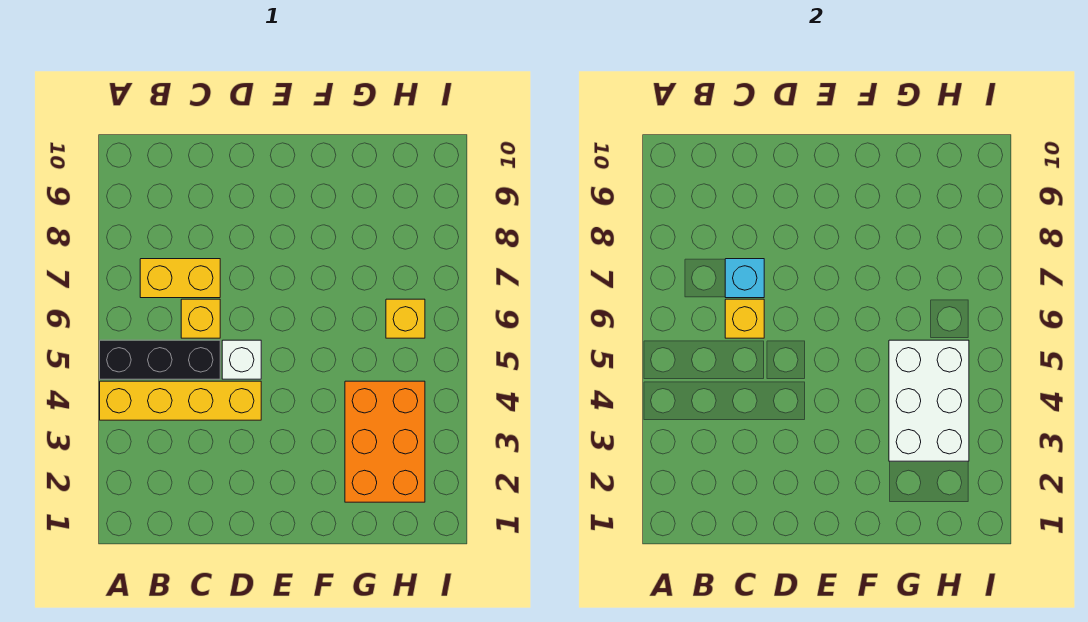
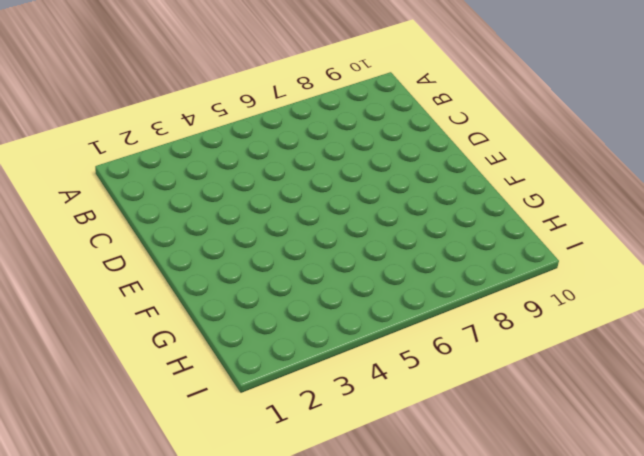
none -> yellow 1x4 brick [100,381,261,420]
none -> black 1x3 brick [100,340,220,379]

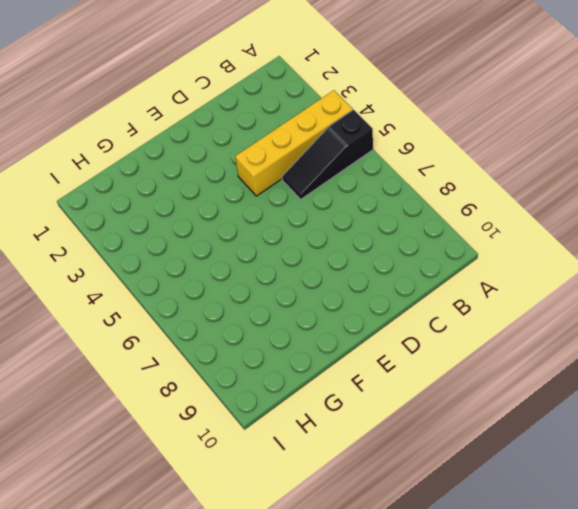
black 1x3 slope [282,110,373,199] -> black 1x3 brick [100,340,220,379]
none -> yellow 1x2 brick [140,259,220,298]
none -> yellow 1x1 brick [181,299,220,338]

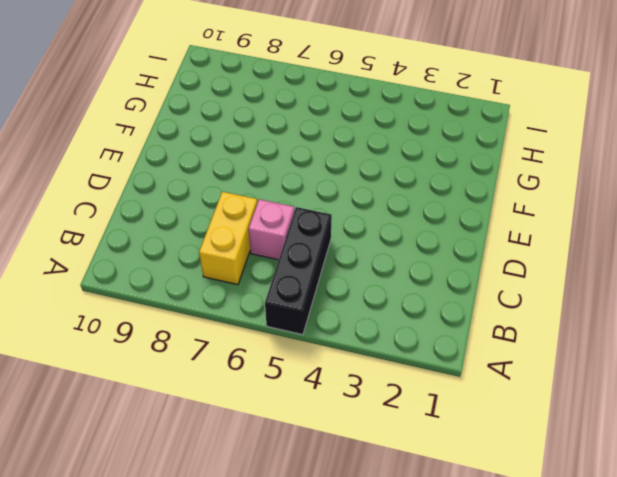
pink 1x1 brick [249,199,294,260] -> yellow 1x1 brick [181,299,220,338]
none -> yellow 1x4 brick [100,381,261,420]
none -> white 1x1 brick [222,340,261,379]

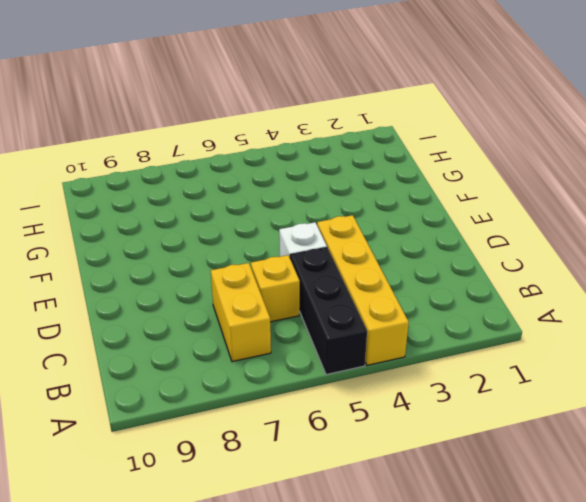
none -> orange 2x3 brick [345,381,425,502]
none -> yellow 1x1 brick [386,299,425,338]

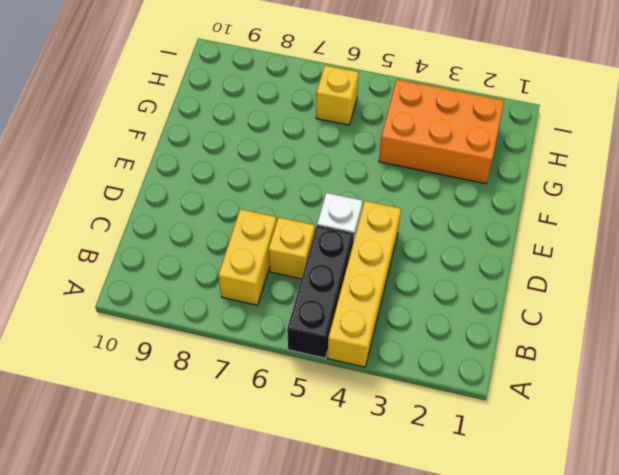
none -> yellow 1x1 brick [725,299,764,338]
none -> cyan 1x1 brick [725,259,764,298]

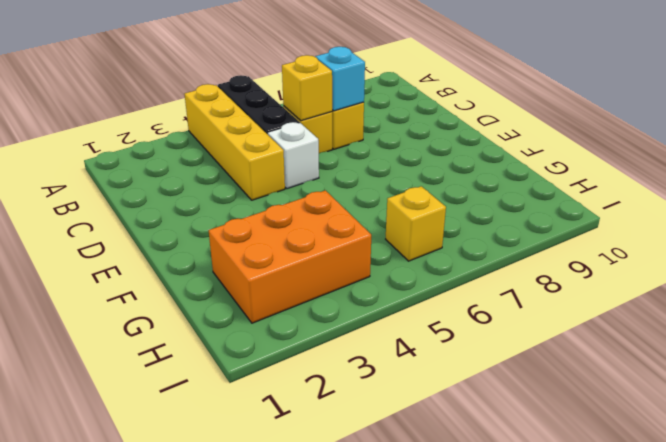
none -> white 2x3 brick [889,340,969,461]

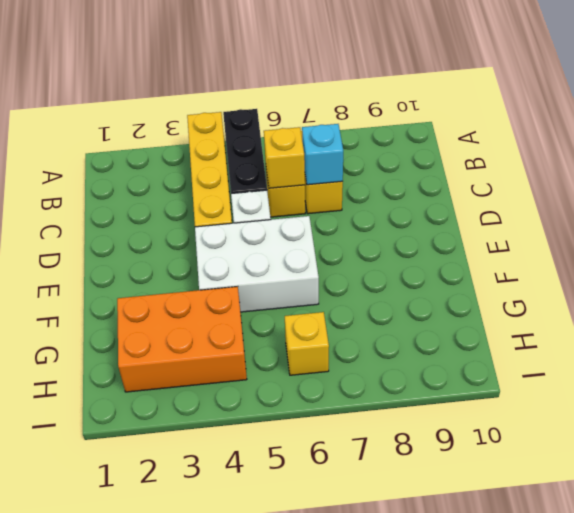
white 2x3 brick [195,216,319,312] -> white 2x3 brick moved to [889,340,969,461]

